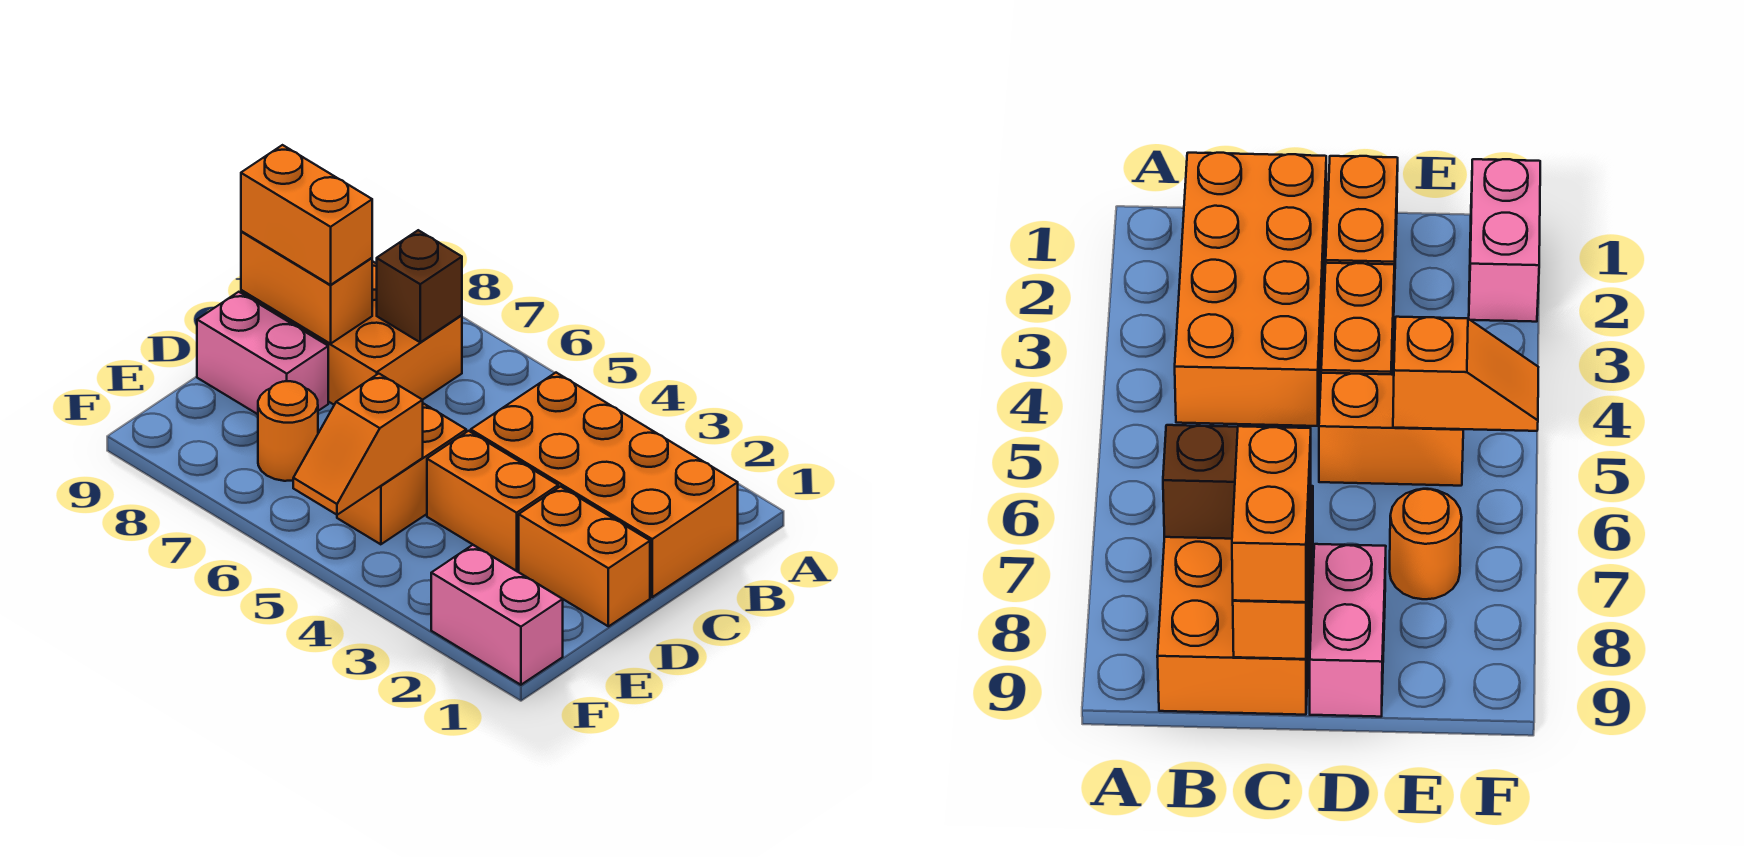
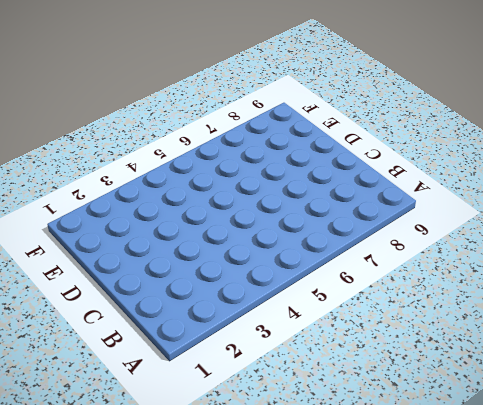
none -> orange 2x4 brick [471,373,738,597]
none -> orange 2x3 brick [241,261,462,405]
none -> orange 1x2 brick [519,487,650,626]

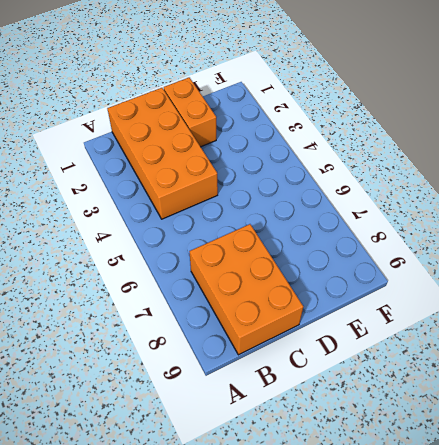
none -> orange 1x2 brick [427,431,558,571]
none -> orange 1x2 brick [337,403,466,544]
none -> pink 1x2 brick [197,292,328,414]

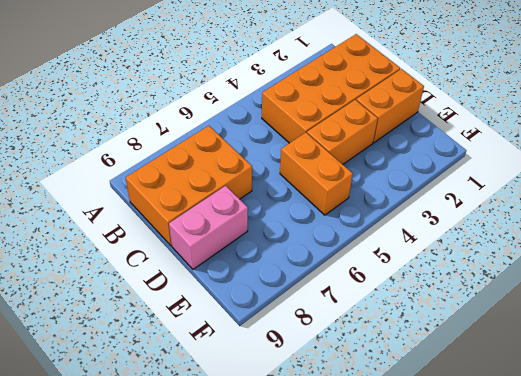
none -> orange 1x1 round brick [258,381,318,481]
none -> pink 1x2 brick [431,545,563,685]
none -> brown 1x1 brick [377,230,462,342]

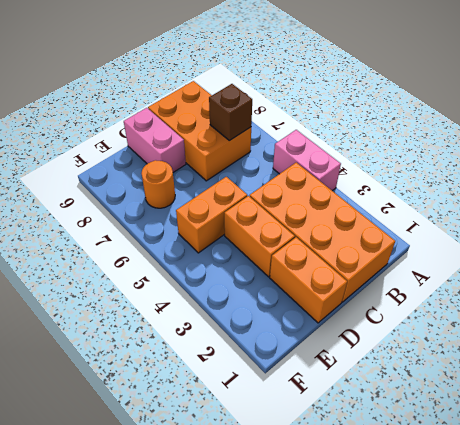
pink 1x2 brick [273,130,341,191] -> pink 1x2 brick moved to [431,545,563,685]
none -> orange 1x2 brick [241,231,372,344]
none -> orange 1x2 slope [293,374,423,515]
none -> orange 1x2 brick [241,145,372,285]

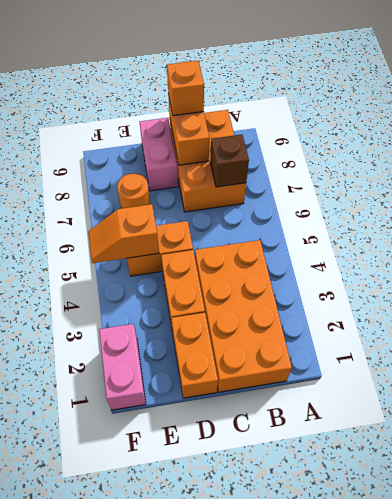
orange 1x1 brick [167,61,204,116] -> orange 1x2 brick [241,145,372,285]

